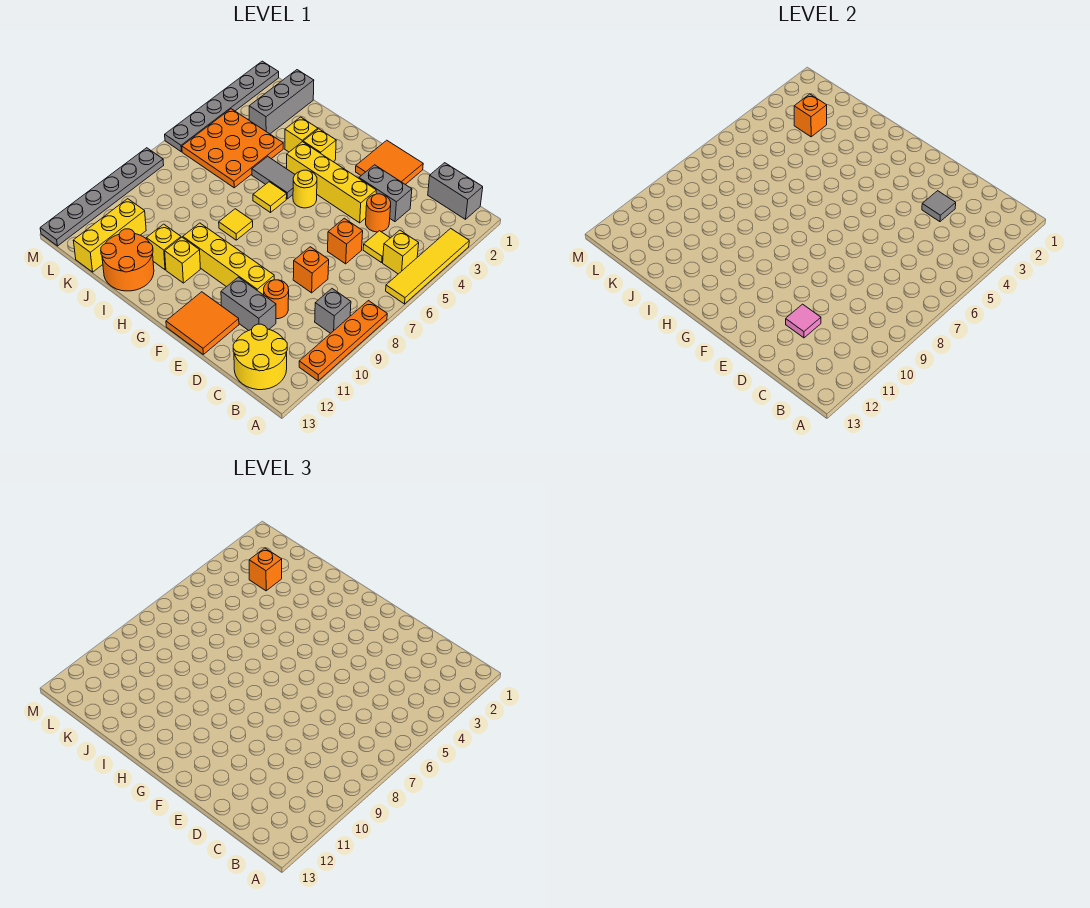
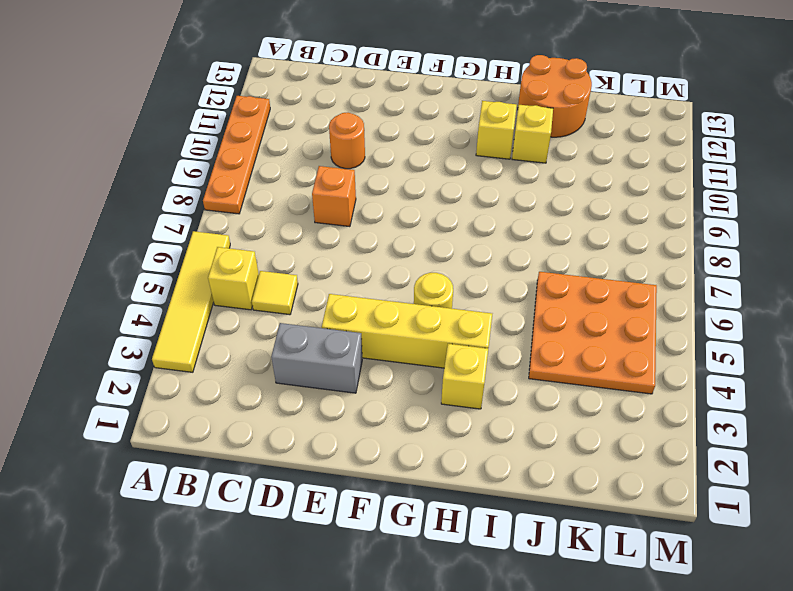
none -> grey 1x2 brick [428,163,483,219]
none -> grey 1x1 brick [315,289,351,333]
none -> yellow 2x2 round brick [233,324,287,390]
none -> orange 1x1 round brick [366,194,391,232]

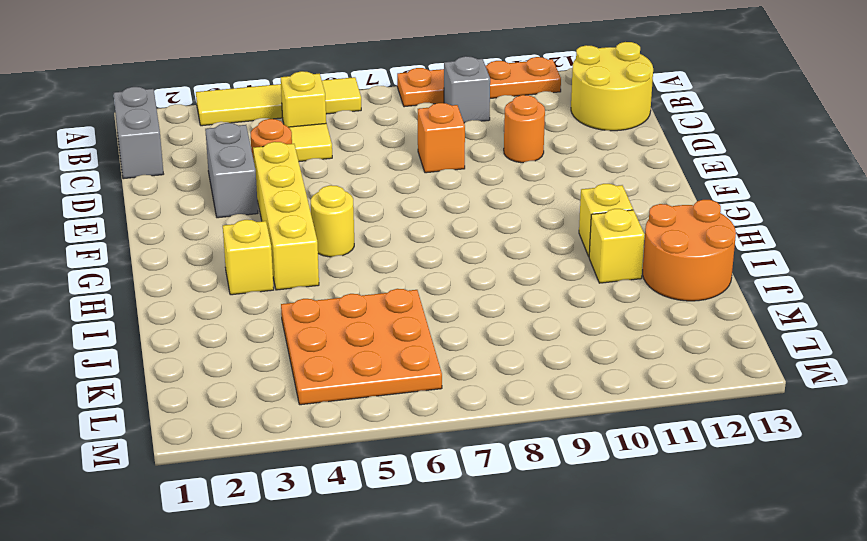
none -> orange 1x1 brick [328,218,363,264]
none -> grey 1x2 brick [221,277,276,331]
none -> orange 2x2 tile [356,140,423,184]
none -> yellow 1x4 brick [183,223,274,295]

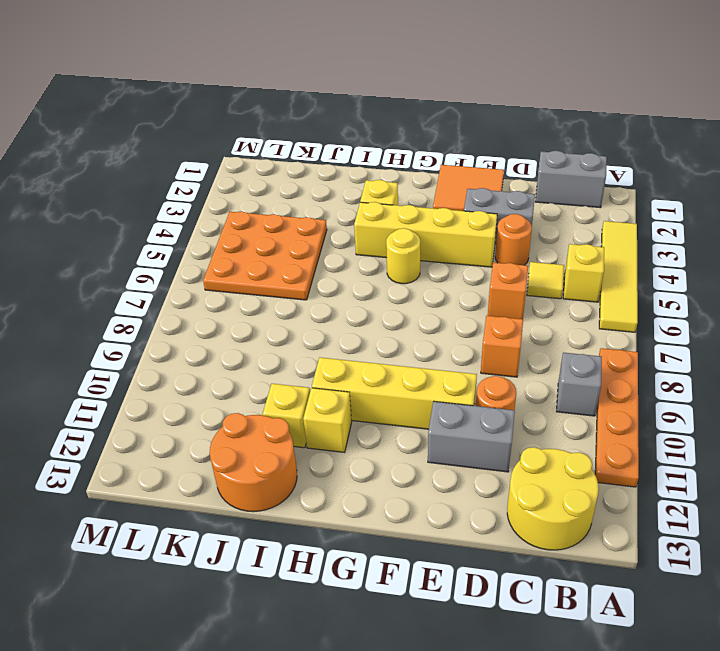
none -> orange 2x2 tile [166,292,239,354]
none -> grey 1x2 tile [252,156,295,199]
none -> yellow 1x1 tile [253,182,287,213]
none -> yellow 1x1 tile [219,209,253,240]

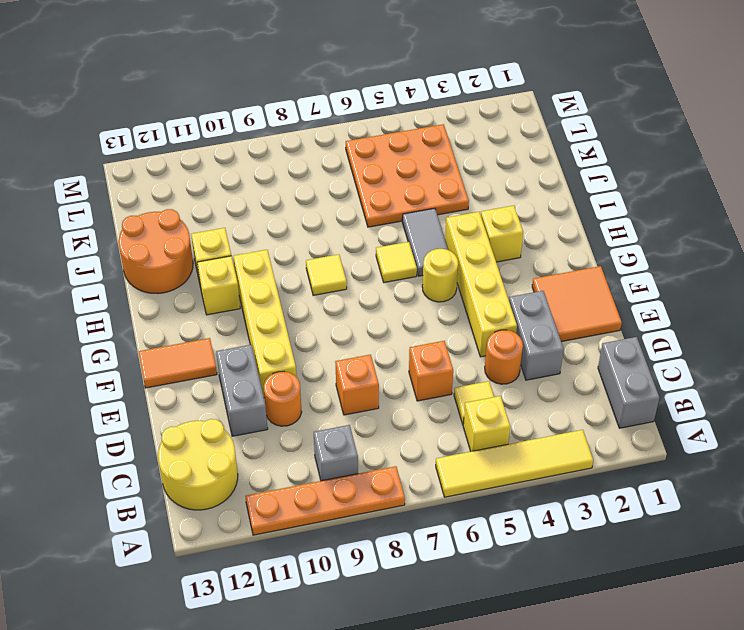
orange 1x2 tile [139,338,217,388] -> orange 2x2 tile [166,292,239,354]
none -> yellow 1x1 brick [285,117,318,152]
none -> grey 1x3 brick [249,70,314,134]
none -> yellow 1x3 brick [73,199,146,272]
none -> grey 1x6 plate [165,61,279,152]

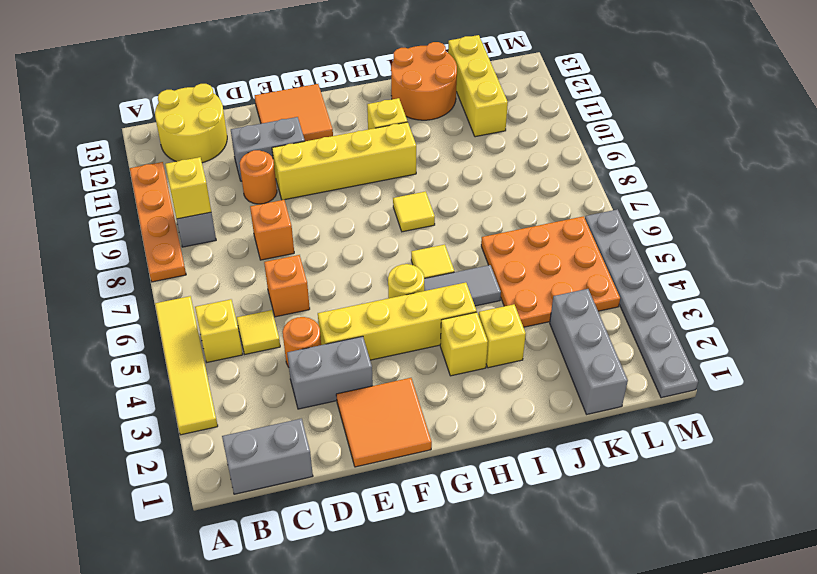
yellow 1x1 brick [165,157,211,219] -> yellow 1x1 brick moved to [146,224,181,270]
none -> grey 1x6 plate [40,148,164,246]
none -> grey 1x1 tile [922,191,956,222]
none -> pink 1x1 tile [786,304,821,338]
none -> orange 1x1 brick [794,94,827,137]

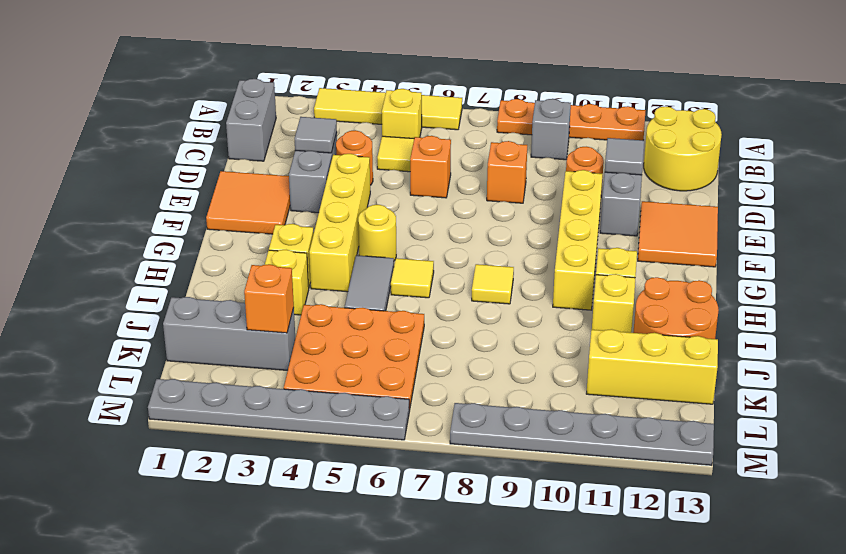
grey 1x1 tile [605,138,644,175] -> pink 1x1 tile [786,304,821,338]
none -> orange 1x1 brick [249,548,282,591]

